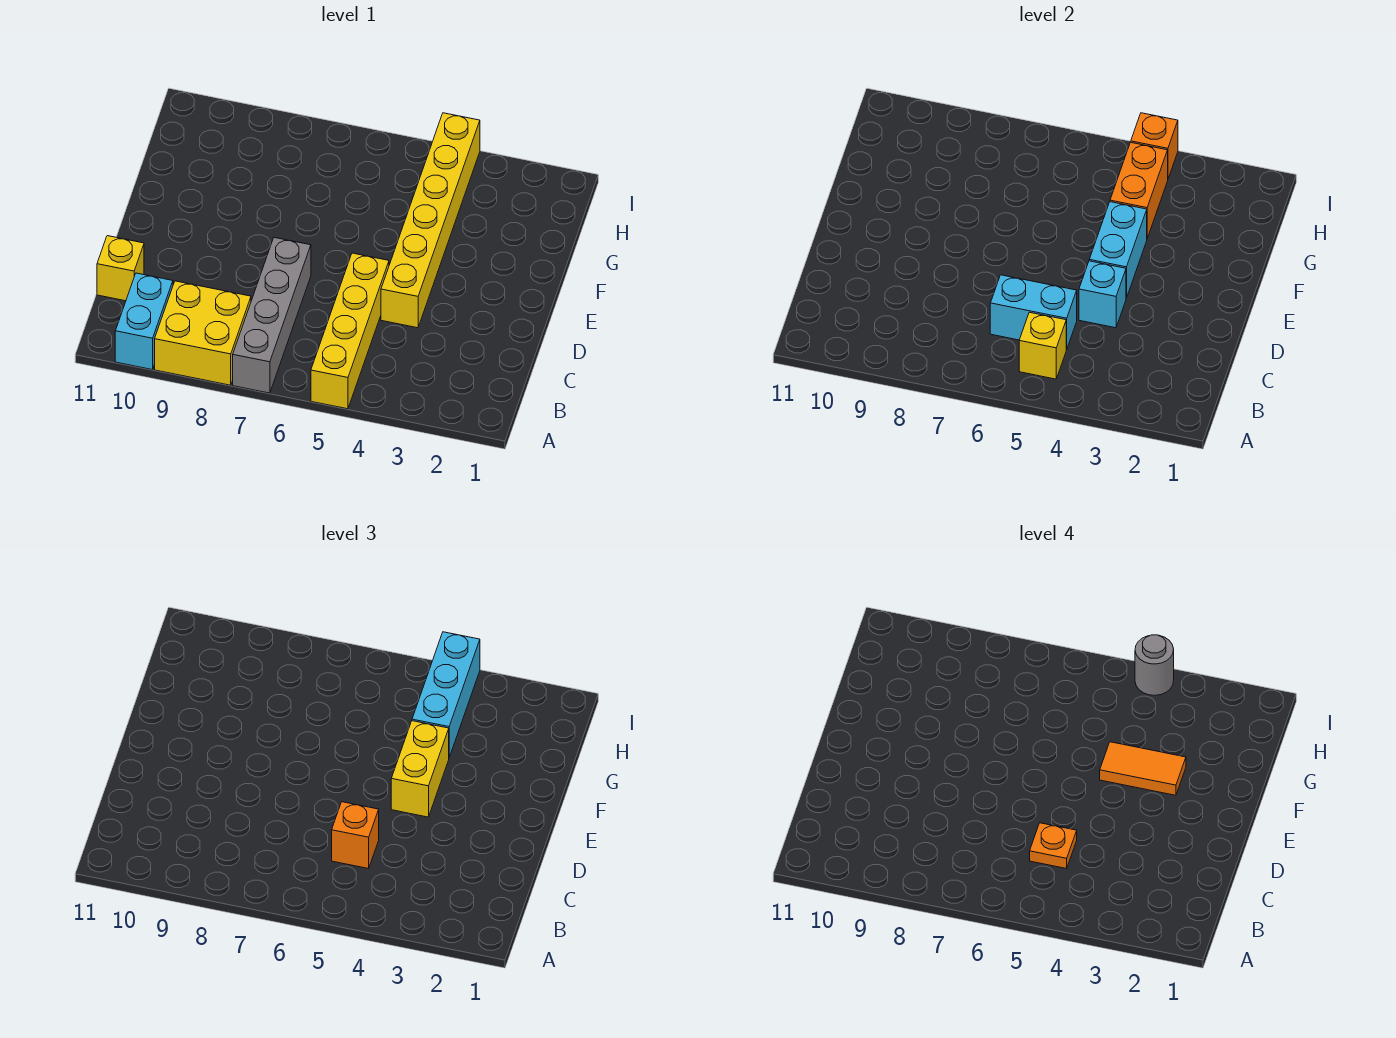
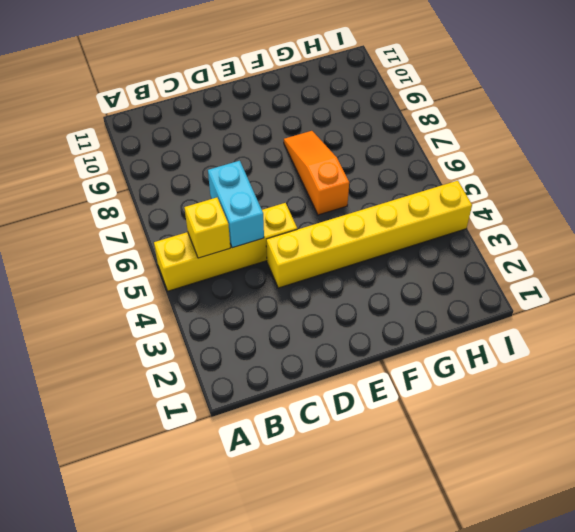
orange 1x3 slope [284,131,349,215] -> none
none -> grey 1x4 brick [233,238,311,393]
none -> yellow 2x2 brick [155,281,251,385]
none -> cyan 1x2 brick [115,273,173,370]

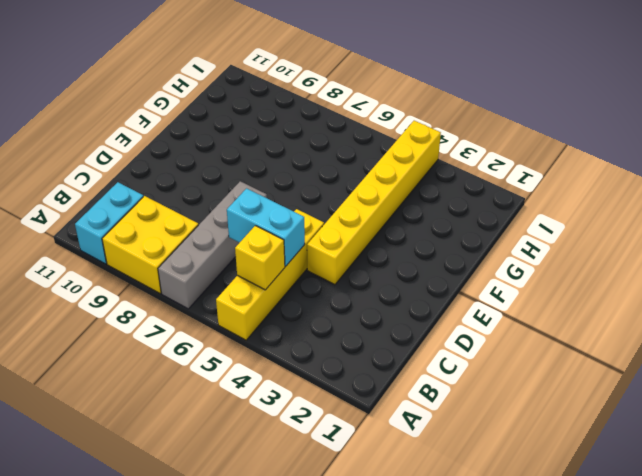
none -> yellow 1x1 brick [97,236,144,301]
none -> cyan 1x1 brick [1079,261,1126,328]
none -> cyan 1x2 brick [1089,202,1147,298]

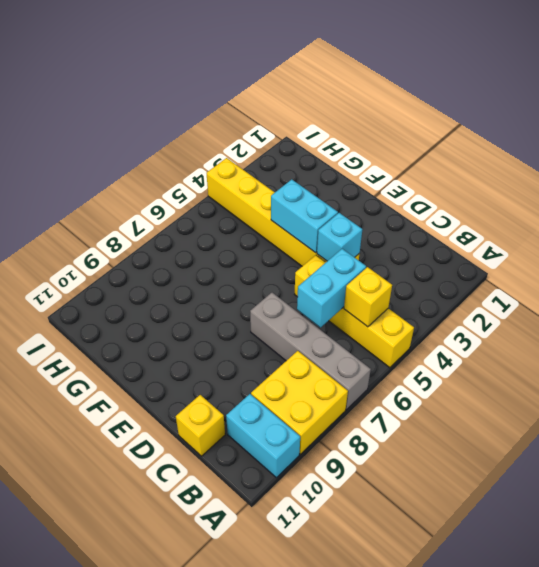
none -> orange 1x2 brick [1110,142,1168,238]
none -> orange 1x1 brick [1131,113,1178,178]
none -> orange 1x1 brick [332,802,379,869]

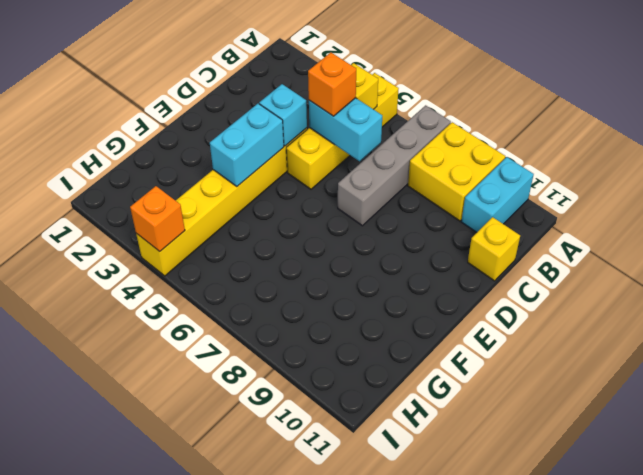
none -> orange 1x2 brick [1110,142,1168,238]
none -> yellow 1x2 brick [391,721,449,817]
none -> cyan 1x3 brick [412,632,480,757]

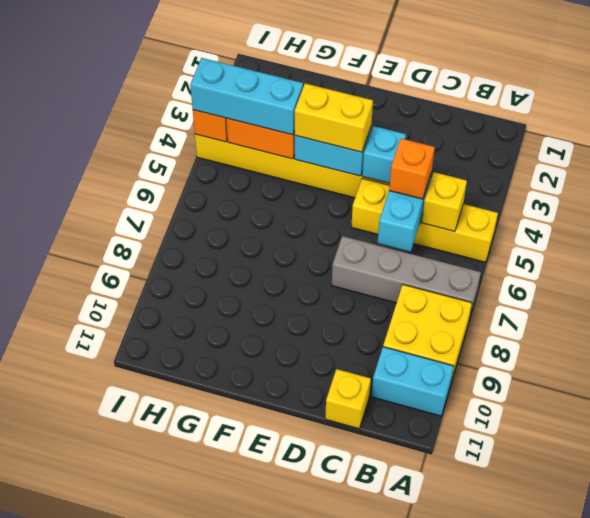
none -> orange 1x1 plate [1030,823,1077,869]
none -> orange 1x2 tile [1100,742,1186,795]
none -> grey 1x1 round brick [1135,635,1174,695]

